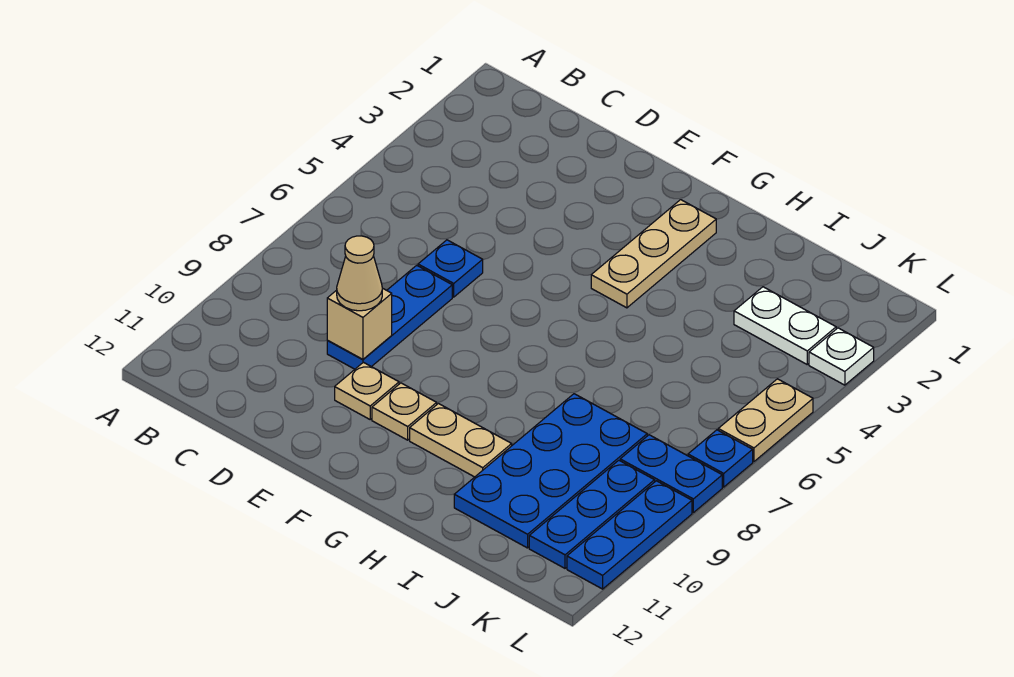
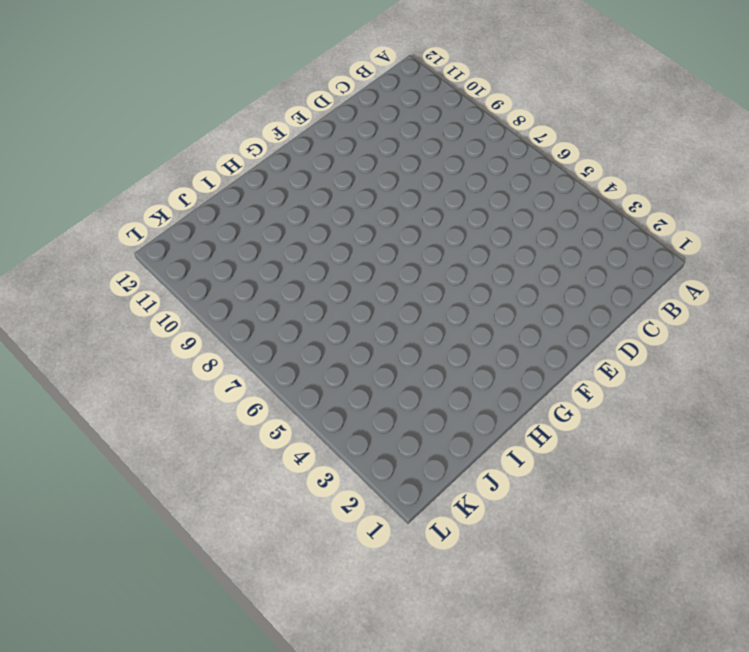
none -> blue 1x1 plate [418,240,483,297]
none -> blue 1x3 plate [327,265,452,369]
none -> tan 1x1 plate [335,362,399,419]

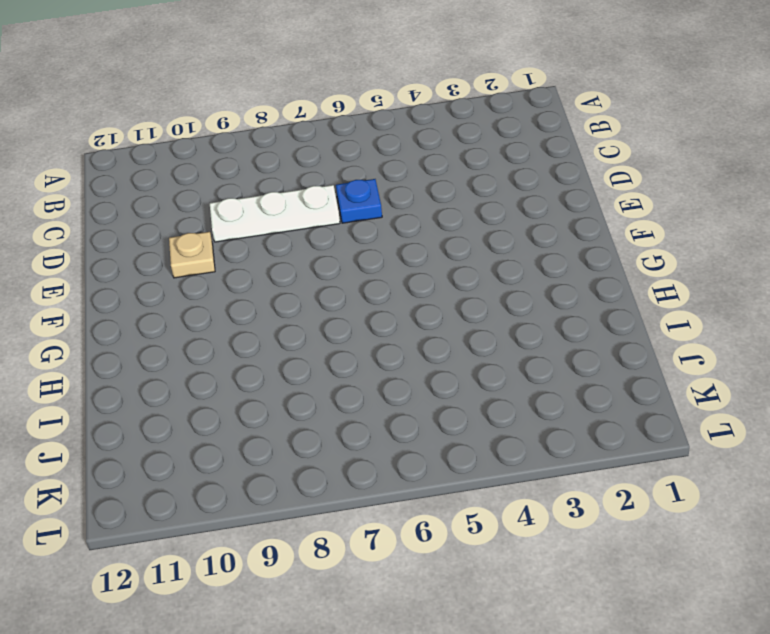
white 1x3 plate [210,185,340,242] -> blue 1x3 plate [327,265,452,369]
none -> tan 1x1 plate [372,383,437,440]
none -> tan 1x3 plate [591,200,716,308]
none -> tan 1x2 plate [410,404,512,477]

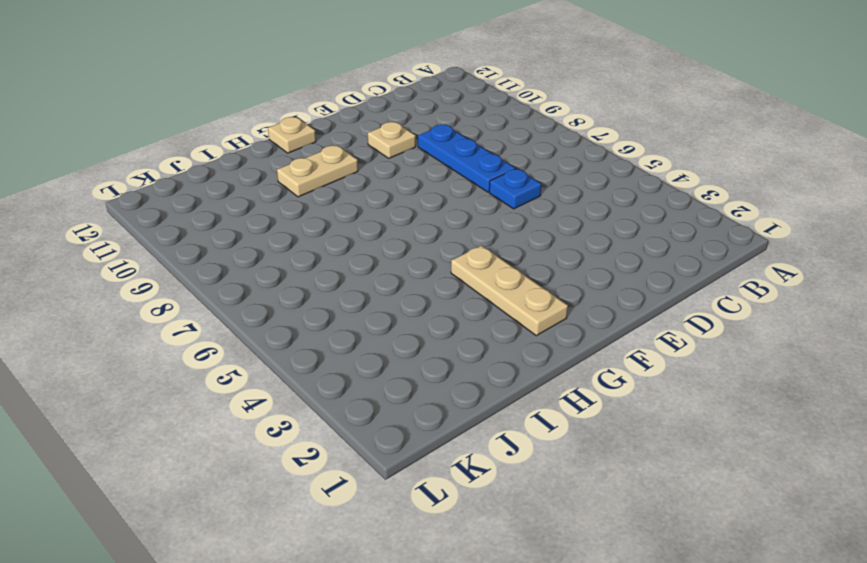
tan 1x1 plate [268,117,316,153] -> tan 1x1 plate moved to [372,383,437,440]
none -> blue 2x4 plate [454,394,647,548]
none -> white 1x2 plate [734,287,836,364]
none -> blue 1x2 plate [620,435,722,513]

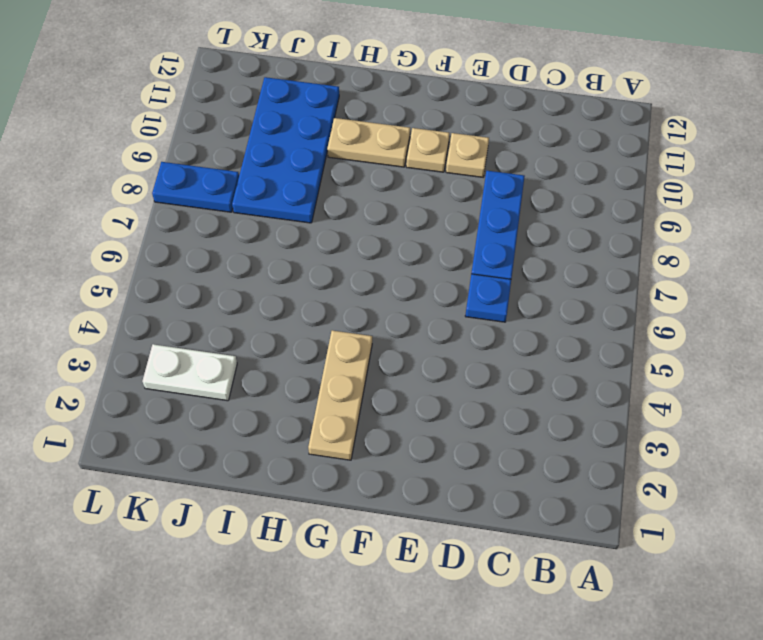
none -> blue 1x3 plate [529,460,655,568]
none -> white 1x1 plate [809,328,874,385]
none -> tan 1x2 plate [718,379,813,462]

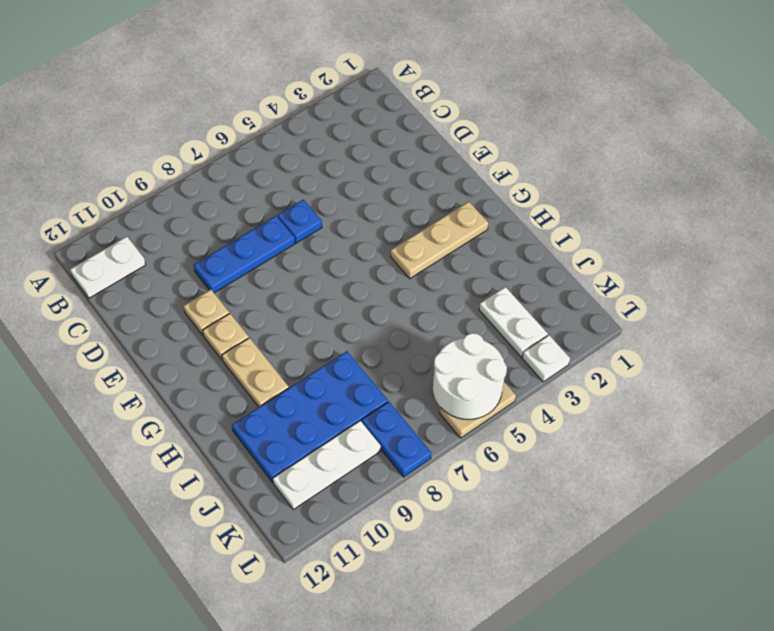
white 1x2 plate [70,236,146,298] -> none
white 2x2 round brick [433,333,507,420] -> none
white 1x3 plate [273,421,381,510] -> blue 1x3 plate [529,460,655,568]
none -> blue 1x1 plate [688,430,753,487]
none -> blue 1x3 plate [567,481,692,589]
none -> tan 1x1 brick [327,288,392,360]

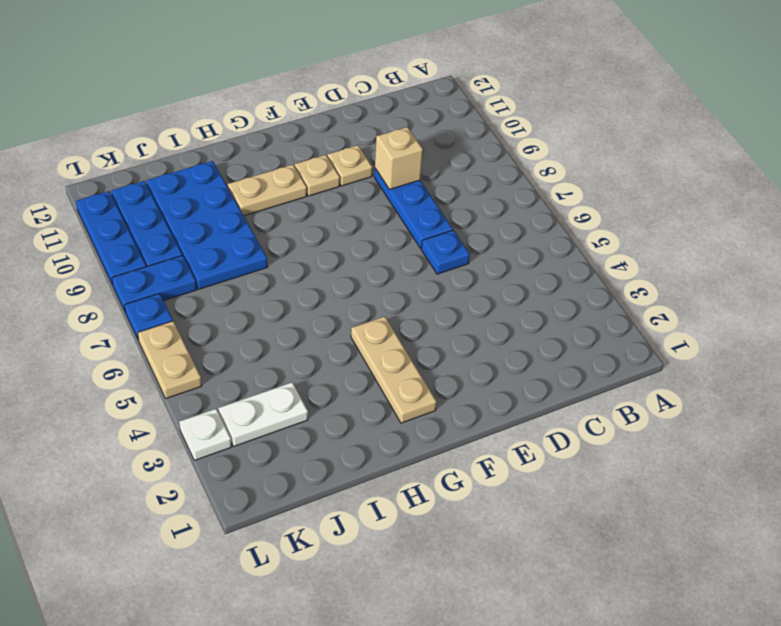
none -> tan 1x1 cone [337,236,382,311]

